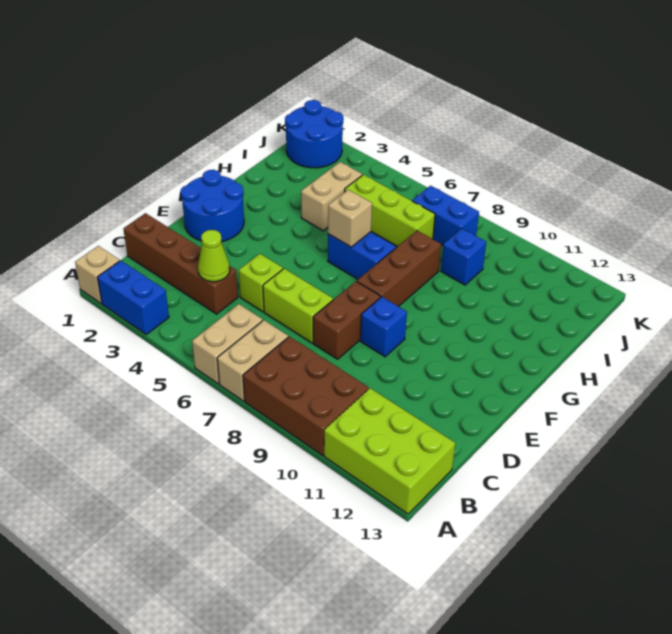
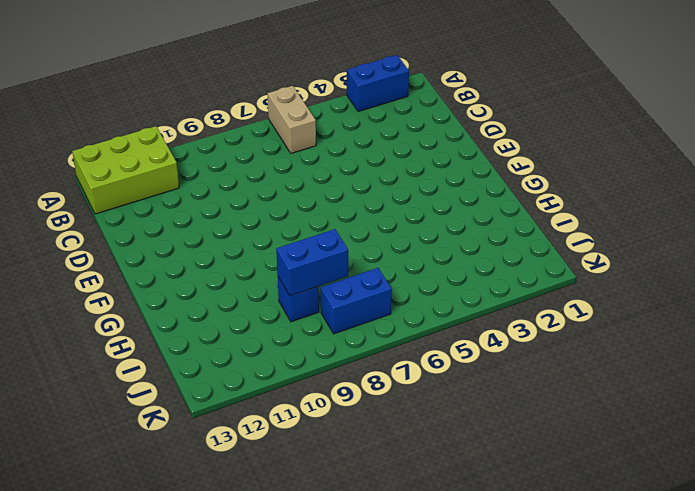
blue 1x2 brick [276,229,348,296] -> blue 1x2 brick moved to [328,232,396,279]
none -> tan 1x1 brick [75,246,120,303]
none -> tan 1x2 brick [217,320,288,401]
none -> brown 2x3 brick [243,337,369,455]

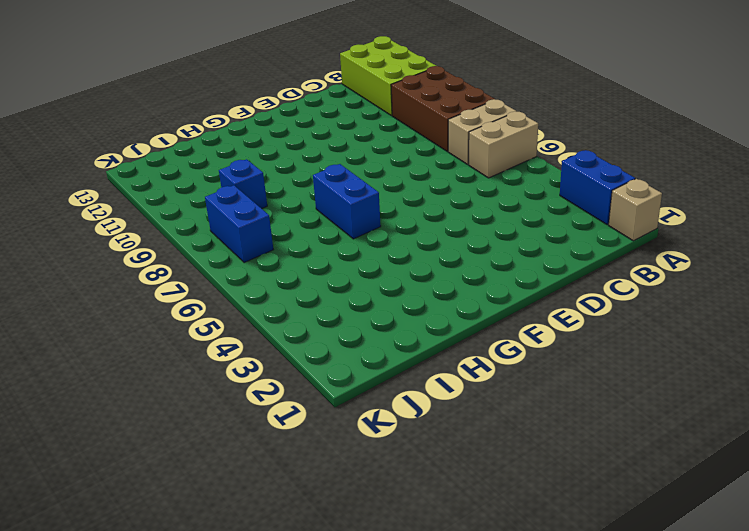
none -> brown 1x4 brick [124,213,238,314]
none -> lime 1x1 brick [239,254,283,312]
none -> lime 1x2 brick [263,268,333,343]

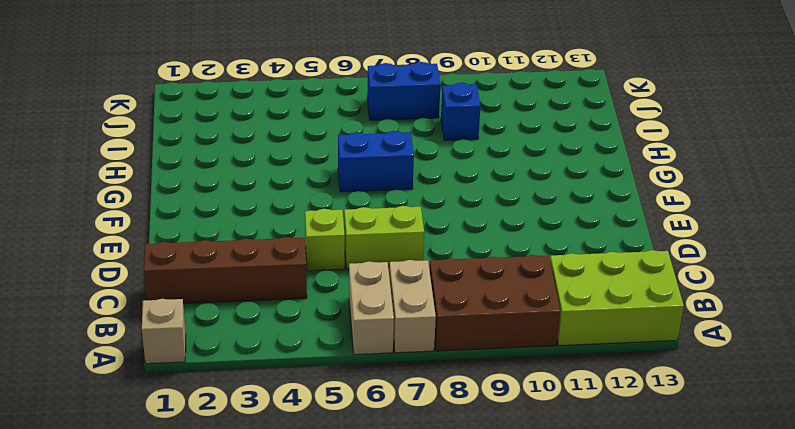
none -> blue 1x2 brick [97,260,169,334]
none -> brown 1x2 brick [313,281,380,359]
none -> blue 2x2 round brick [181,170,244,242]

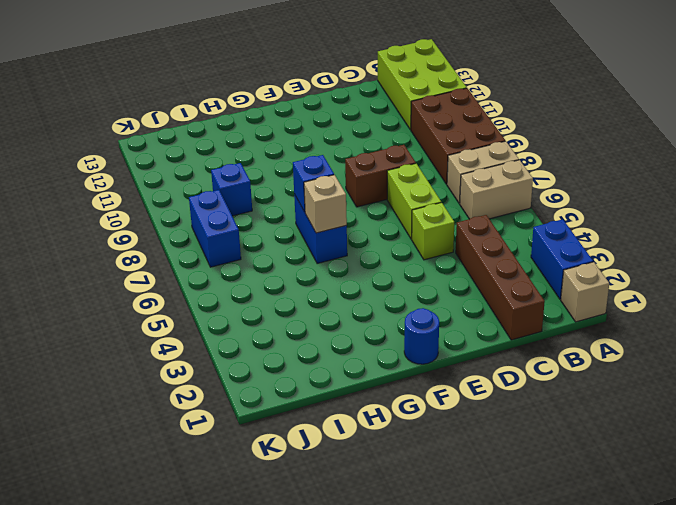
blue 1x1 round brick [404,308,439,364] -> blue 2x2 round brick [181,170,244,242]
blue 1x1 brick [293,155,334,212] -> blue 1x1 brick moved to [360,297,407,357]
none -> brown 1x3 brick [357,231,441,307]
none -> tan 1x2 brick [301,162,362,231]
none -> lime 1x3 brick [345,175,435,247]

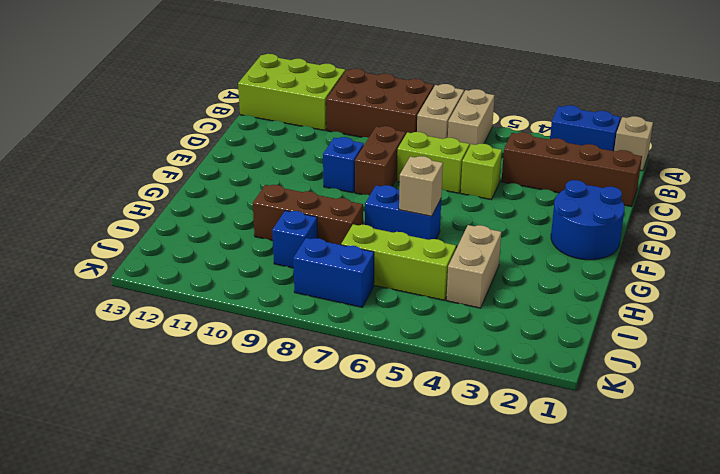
brown 1x3 brick [253,185,363,245] -> brown 1x3 brick turned to [357,231,441,307]
none -> blue 2x2 round brick [285,100,344,168]
none -> lime 1x1 cone [198,230,230,282]

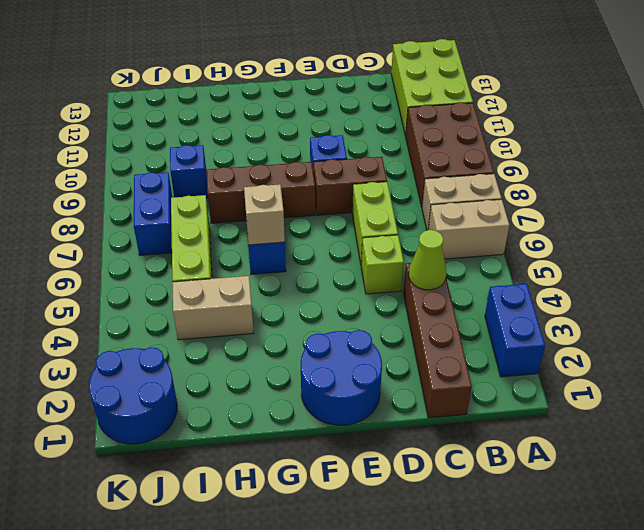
none -> tan 1x1 brick [75,246,120,303]

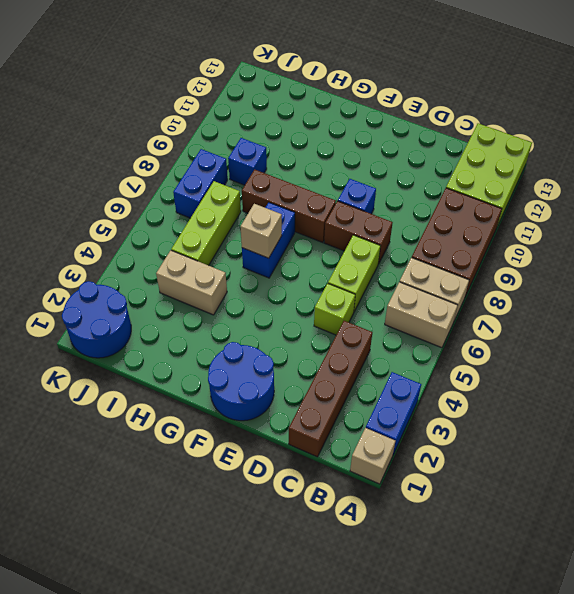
none -> lime 1x1 cone [198,230,230,282]

